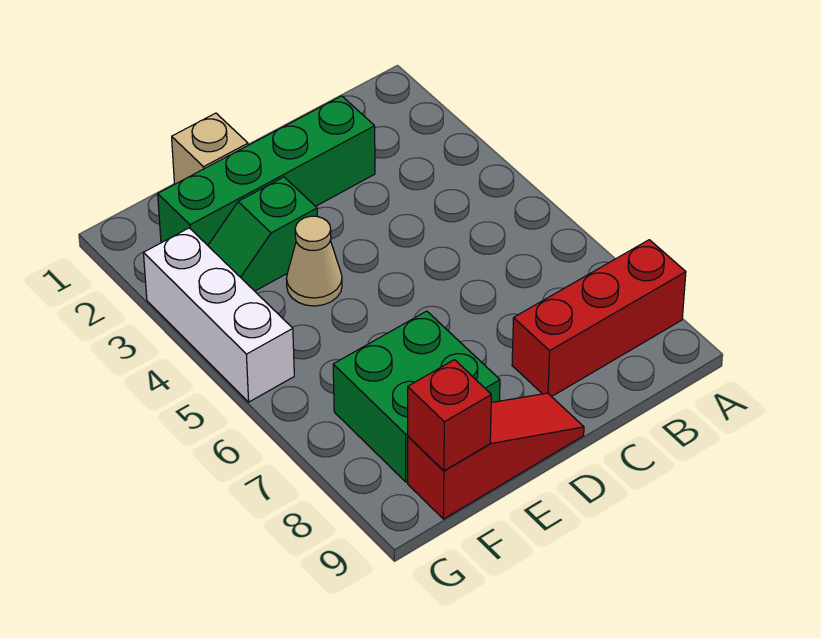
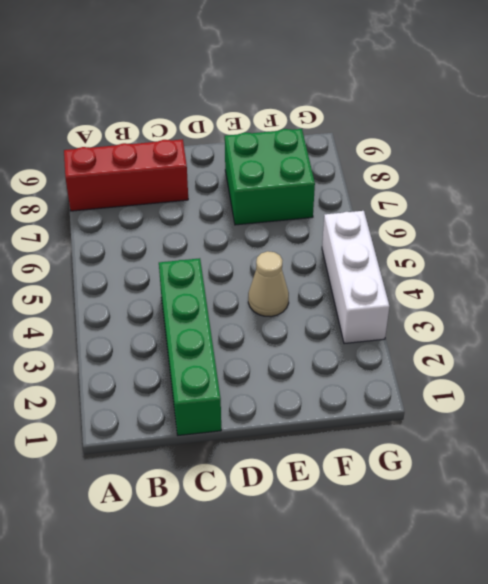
green 1x4 brick [159,258,221,435] -> green 1x4 brick turned to [158,96,375,245]
none -> red 1x3 slope [408,393,584,519]
none -> tan 1x1 brick [172,113,248,184]

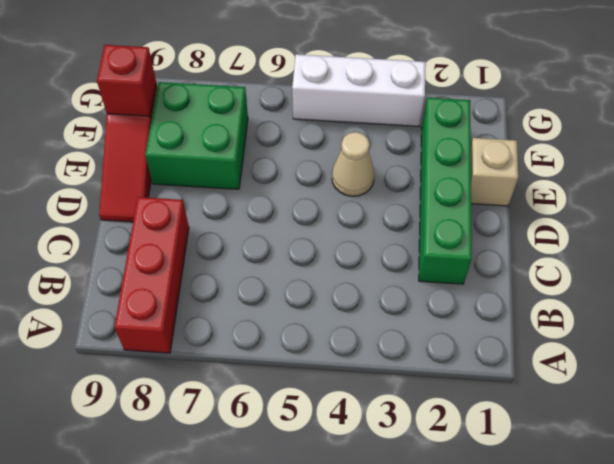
none -> green 1x2 slope [208,177,317,291]

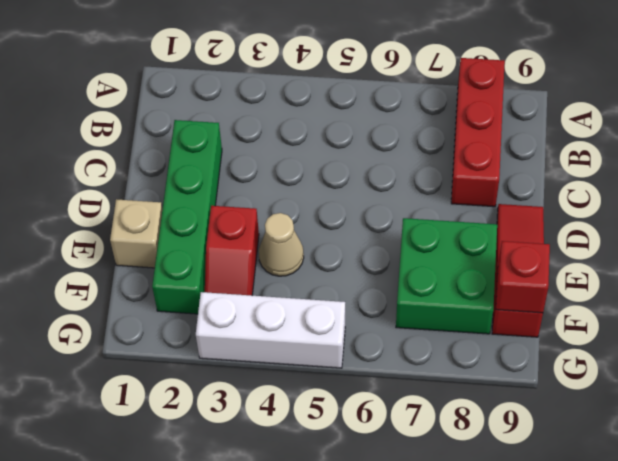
red 1x2 slope [205,206,259,296] -> green 1x2 slope [208,177,317,291]

